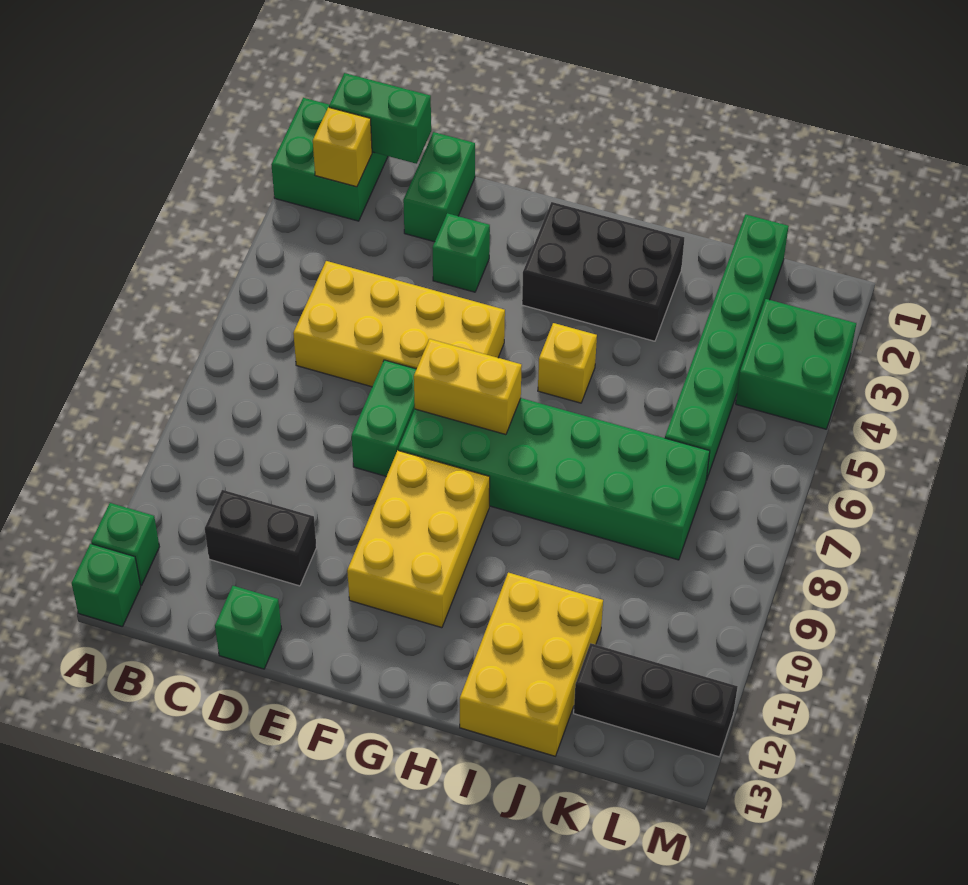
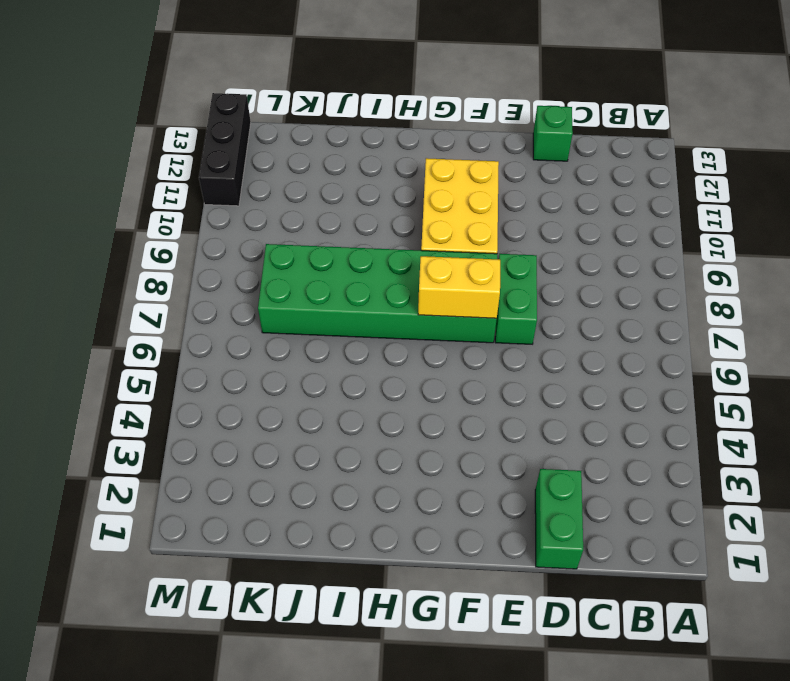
black 1x3 brick [199,93,251,206] -> black 1x3 brick turned to [574,643,738,757]
none -> green 2x2 brick [271,98,388,221]
none -> green 1x1 brick [91,503,159,585]
none -> green 1x1 brick [72,544,141,626]

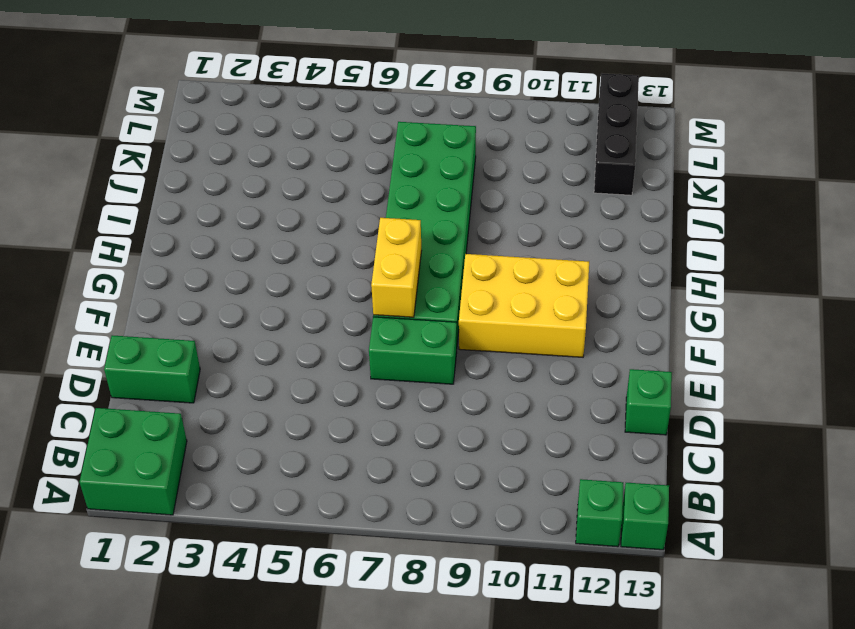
none -> yellow 2x4 brick [293,261,505,387]
none -> black 1x2 brick [205,490,317,586]
none -> green 1x1 brick [432,213,490,292]

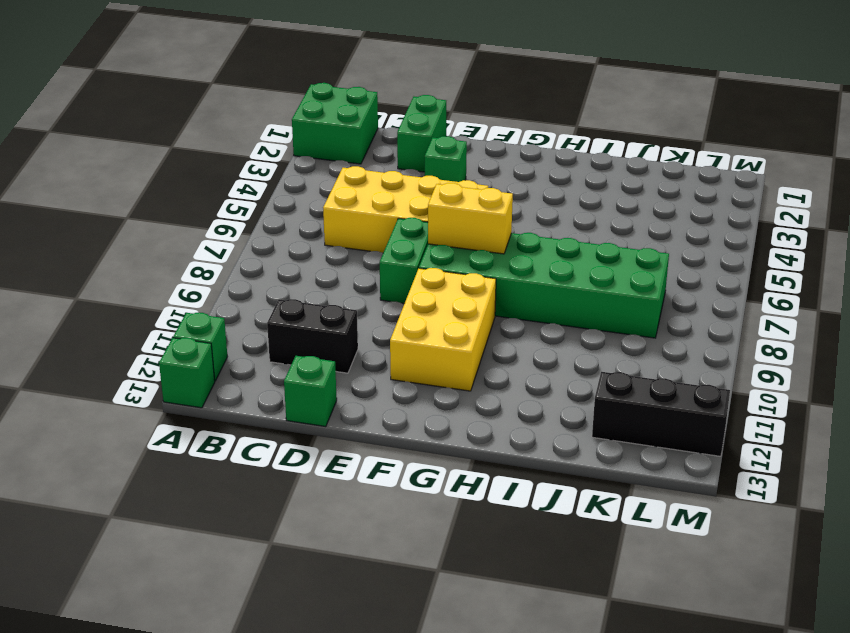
none -> black 2x3 brick [522,202,684,341]
none -> yellow 1x1 brick [538,323,597,403]
none -> yellow 2x3 brick [460,573,603,756]

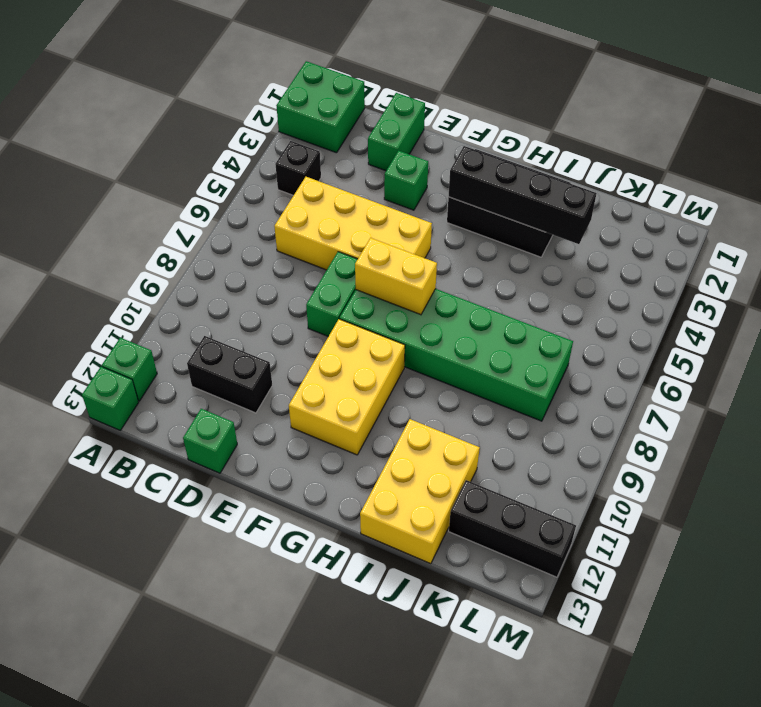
black 1x1 brick [275,141,321,195] -> none
black 1x4 brick [449,146,596,244] -> none
none -> yellow 1x1 brick [538,323,597,403]
none -> green 1x6 brick [665,214,789,480]
none -> green 2x2 brick [736,299,856,429]

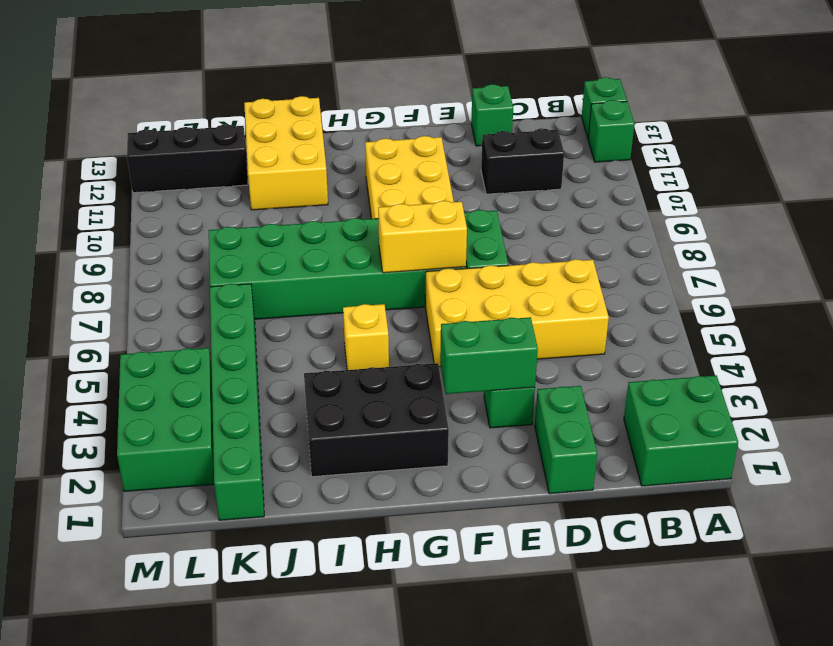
green 1x2 brick [440,317,538,394] -> green 1x2 brick moved to [329,73,431,164]
green 2x3 brick [117,348,214,492] -> green 2x2 brick [736,299,856,429]
none -> yellow 1x1 brick [313,107,372,187]

